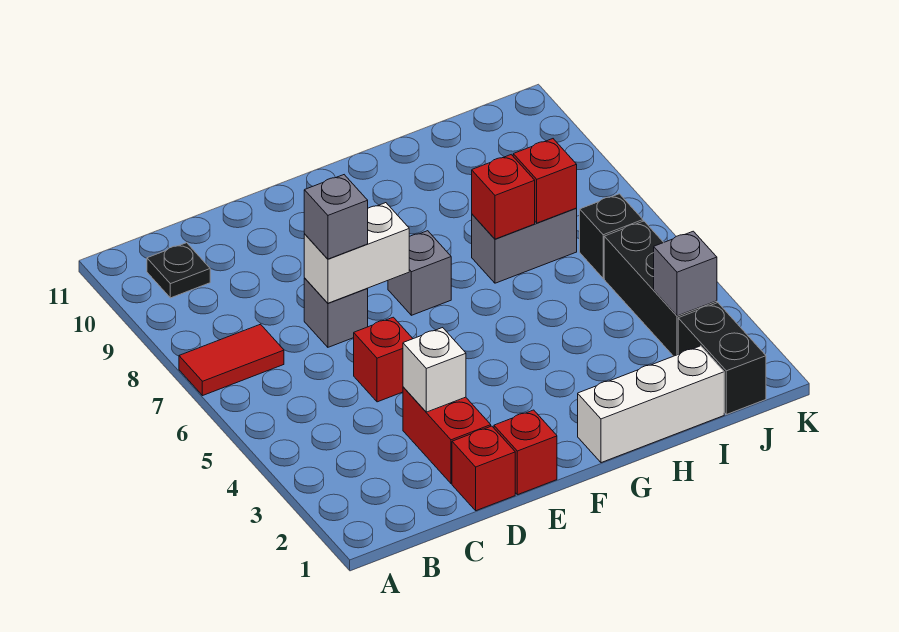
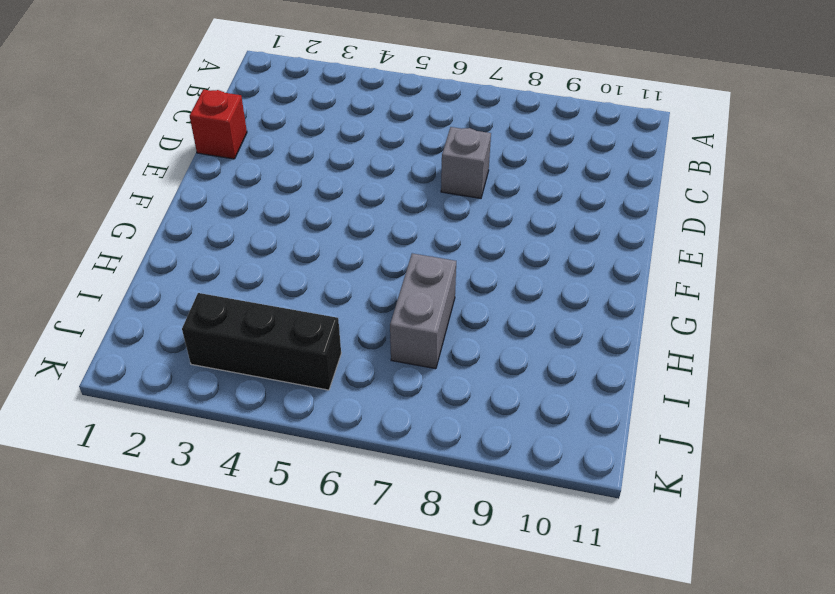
none -> red 1x2 tile [179,324,284,396]
none -> black 1x1 plate [147,243,210,298]
none -> red 1x2 brick [403,387,491,483]

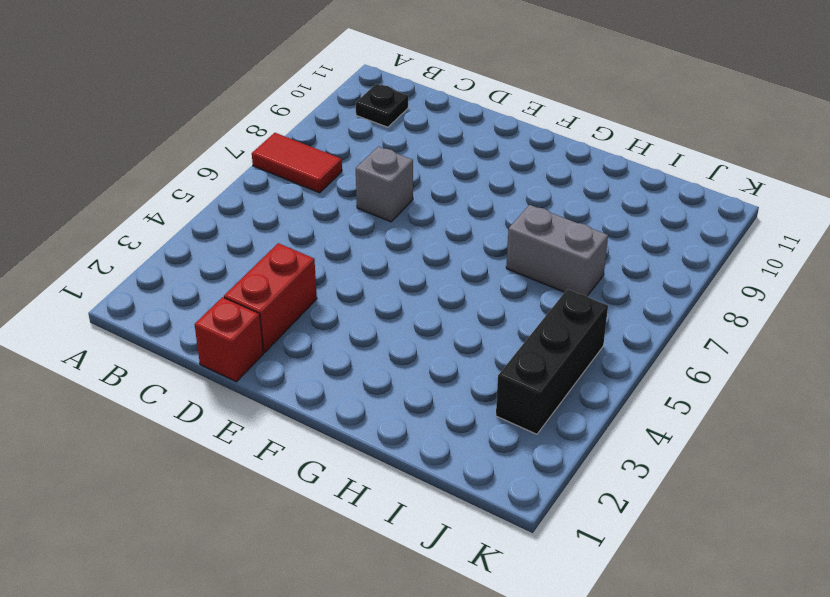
none -> red 1x1 brick [354,317,413,402]
none -> red 1x1 brick [494,410,557,495]
none -> grey 1x1 brick [388,231,451,315]

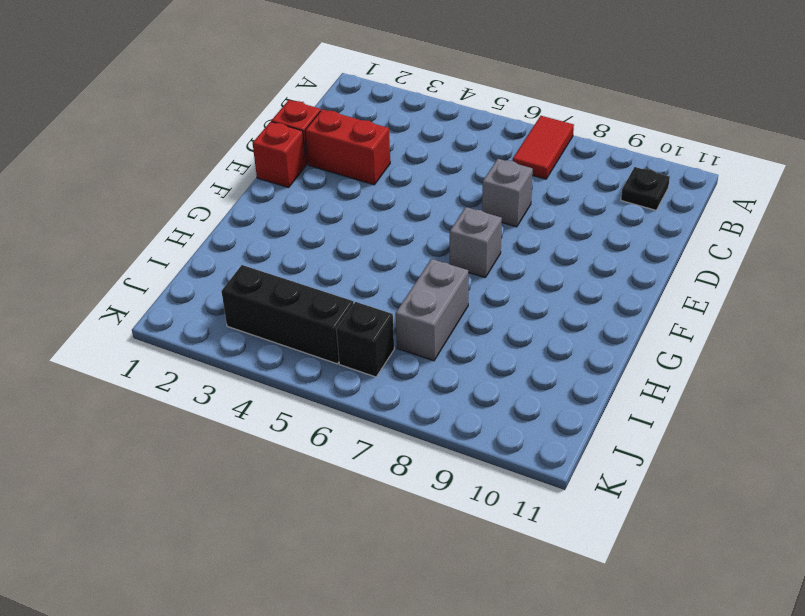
none -> red 1x1 brick [354,317,413,402]
none -> white 1x3 brick [578,346,724,463]
none -> black 1x2 brick [678,303,766,414]

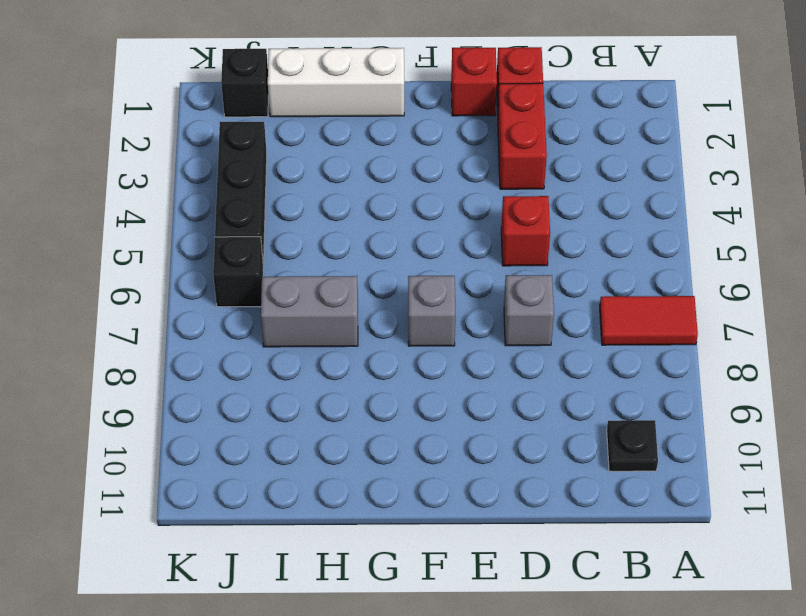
black 1x1 brick [221,49,268,117] -> black 1x2 brick [678,303,766,414]
none -> white 1x1 brick [403,328,466,412]
none -> white 1x2 brick [304,203,409,303]
none -> red 1x1 brick [472,155,535,239]

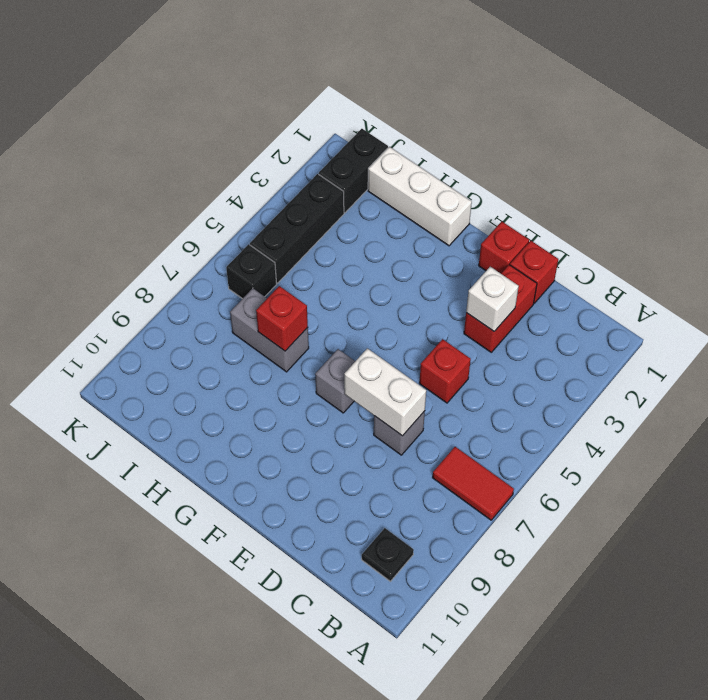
none -> red 1x1 brick [513,139,577,223]
none -> grey 1x1 brick [654,231,717,316]
none -> grey 1x1 brick [304,175,368,259]

